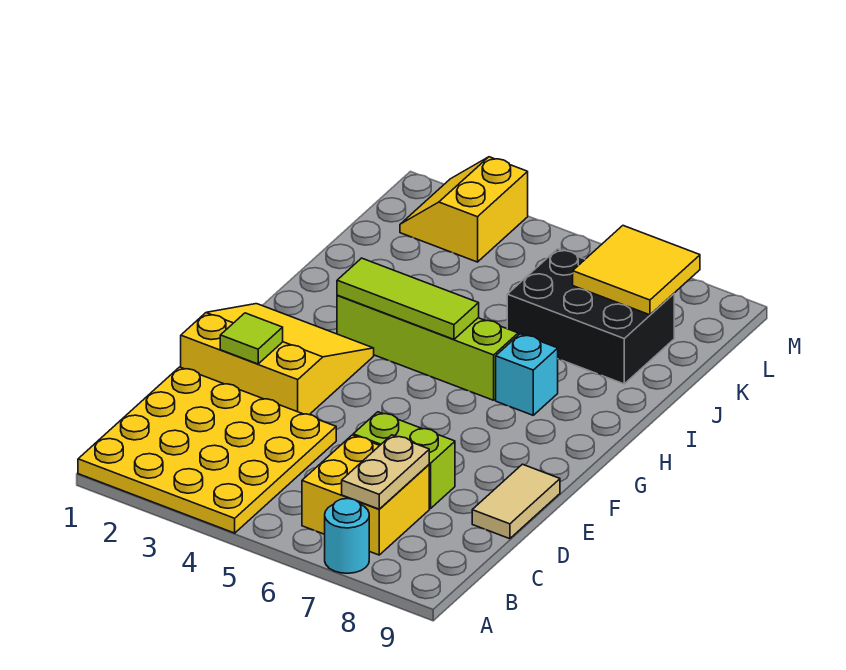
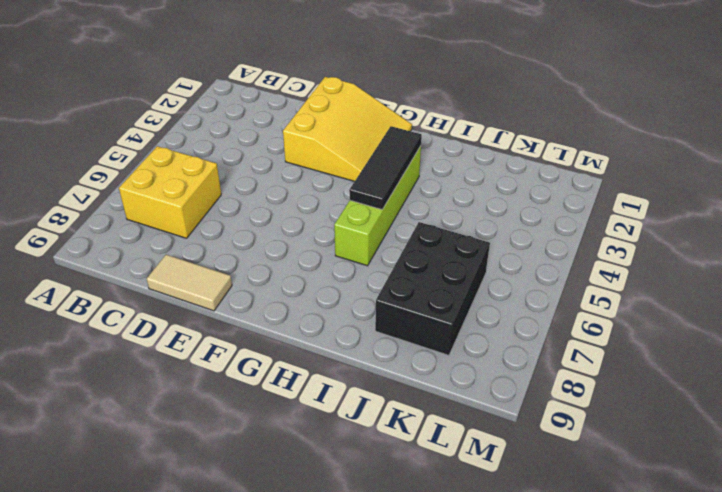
black 1x3 tile [349,126,422,209] -> lime 1x3 tile [337,258,479,339]
none -> yellow 4x4 plate [78,367,336,533]
none -> cyan 1x1 round brick [325,498,369,573]
none -> lime 1x2 brick [353,412,455,508]

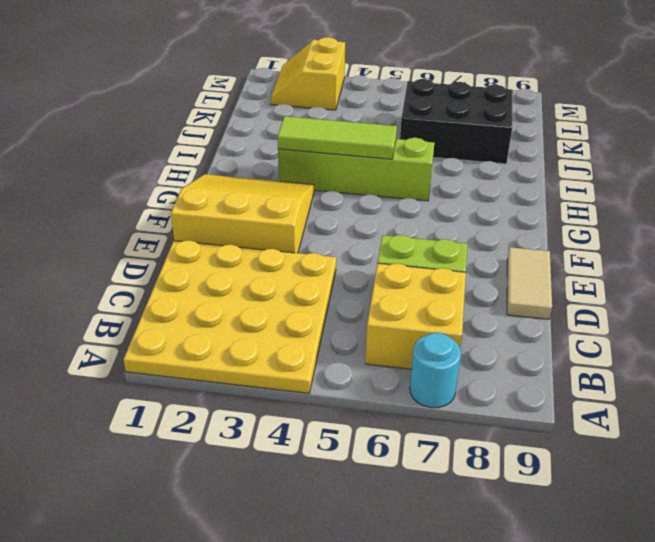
none -> cyan 1x1 brick [496,334,558,415]
none -> tan 1x2 plate [342,435,429,509]
none -> lime 1x1 tile [220,313,283,364]

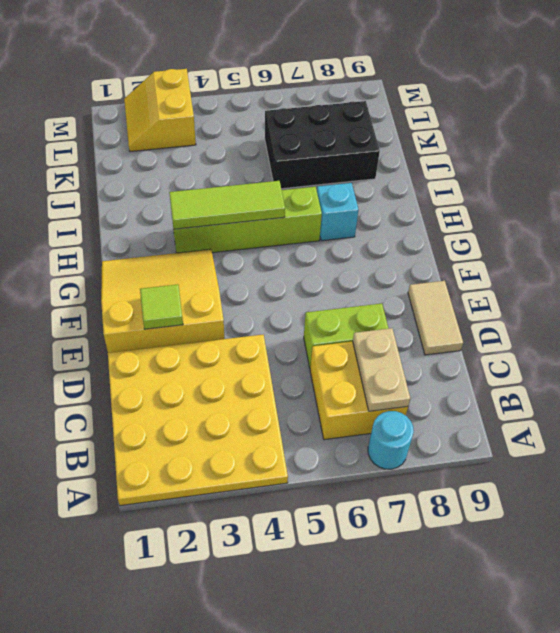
none -> yellow 2x2 tile [573,226,700,315]

